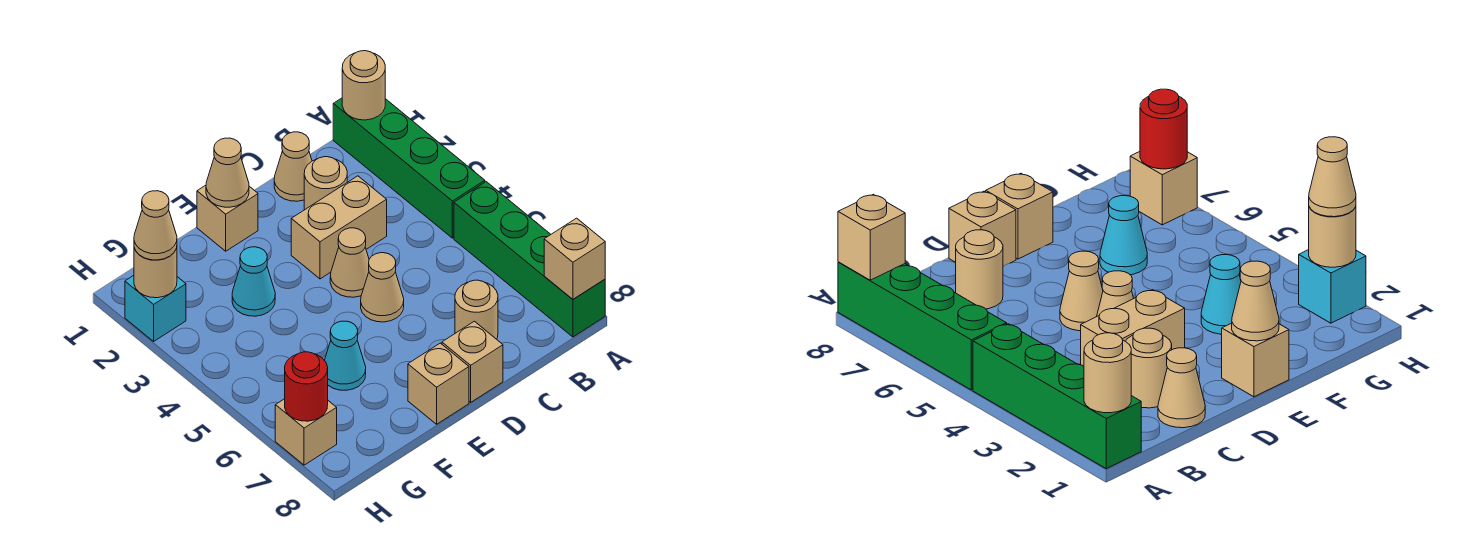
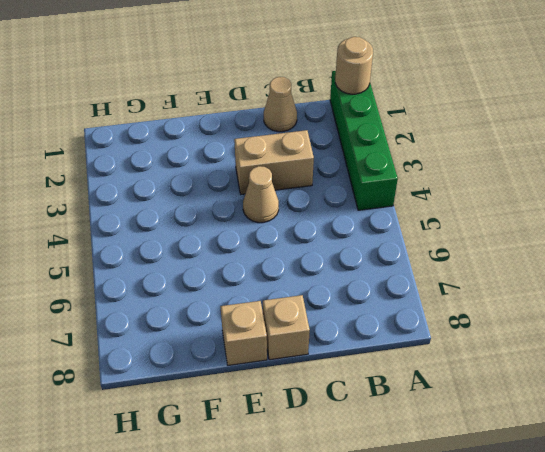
none -> green 1x4 brick [454,182,605,337]
none -> tan 1x1 round brick [304,157,347,210]
none -> tan 1x1 round brick [455,280,498,339]

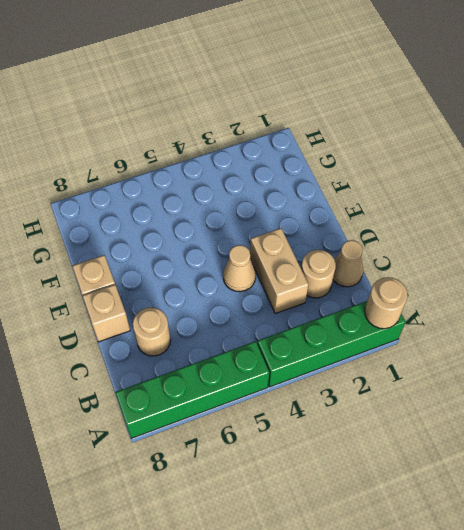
none -> tan 1x1 cone [361,253,404,322]
none -> tan 1x1 brick [197,185,258,251]
none -> cyan 1x1 cone [232,247,275,316]

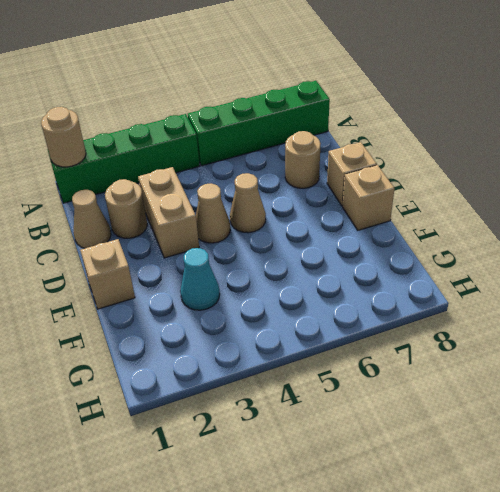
none -> cyan 1x1 cone [324,321,366,390]
none -> cyan 1x1 brick [125,276,186,341]
none -> tan 1x1 brick [275,399,337,465]

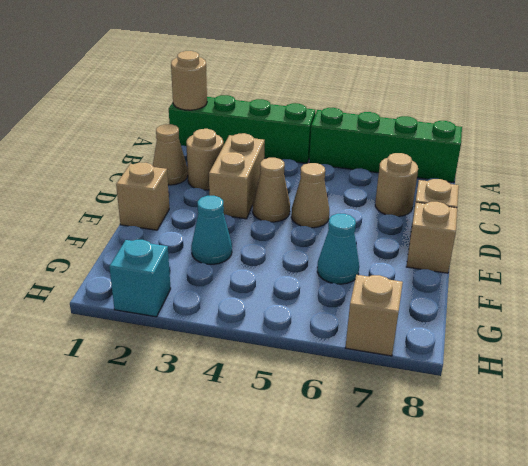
none -> tan 1x1 brick [544,218,605,299]
none -> tan 1x1 cone [206,138,249,207]
none -> tan 1x1 round brick [134,248,177,298]

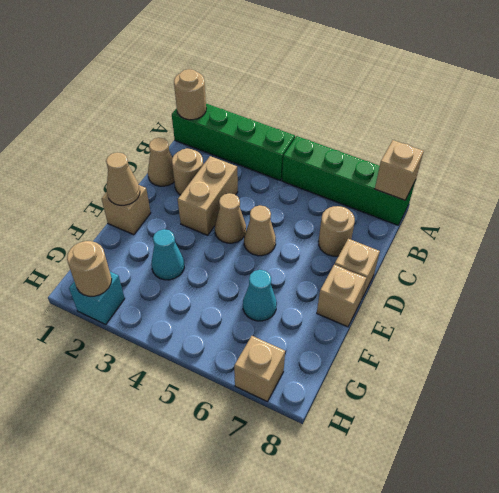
none -> red 1x1 round brick [285,352,328,421]
none -> tan 1x1 cone [134,191,177,260]

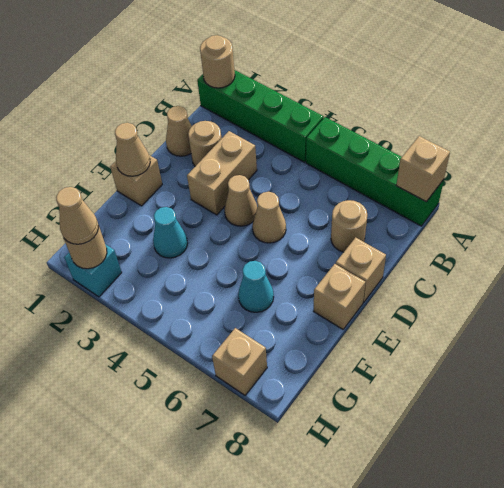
none -> red 1x1 round brick [285,352,328,421]

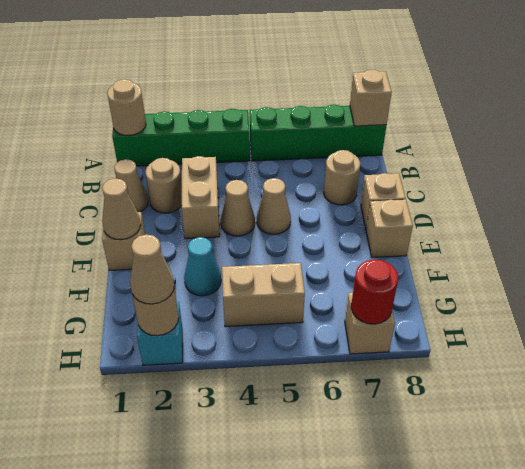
tan 1x2 brick [222,263,305,327] -> none
none -> cyan 1x1 cone [324,321,366,390]

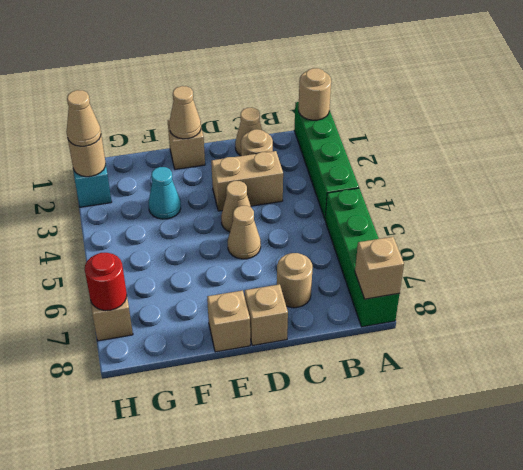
none -> cyan 1x1 cone [324,321,366,390]

